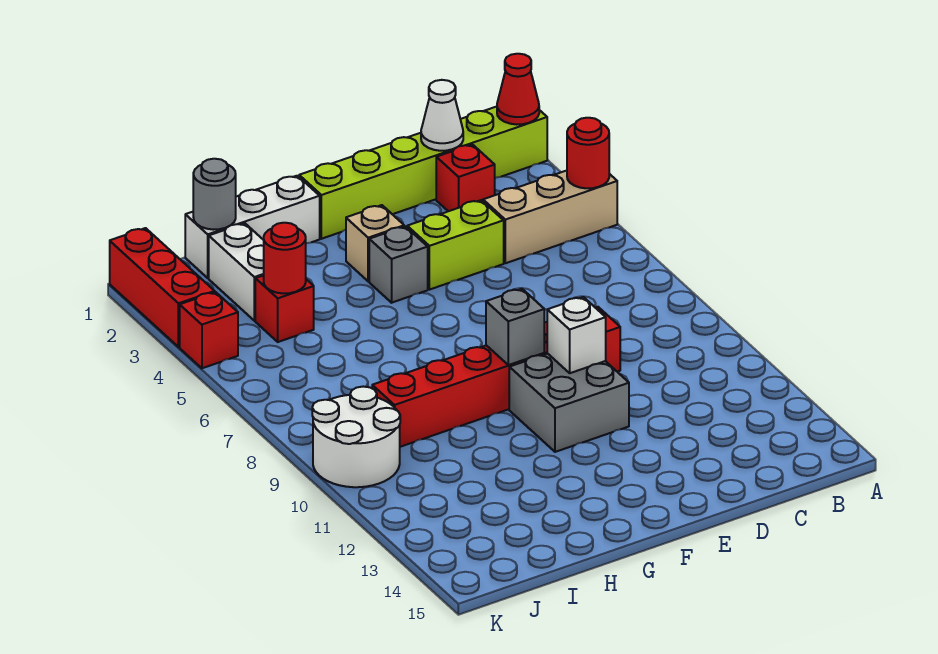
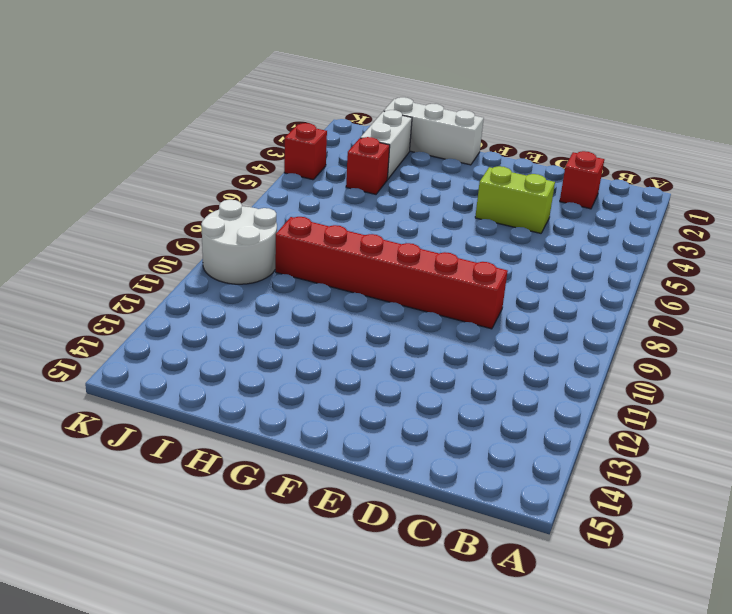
none -> lime 1x6 brick [299,107,547,239]
none -> tan 1x3 brick [483,171,617,263]
none -> grey 2x2 brick [509,354,629,452]

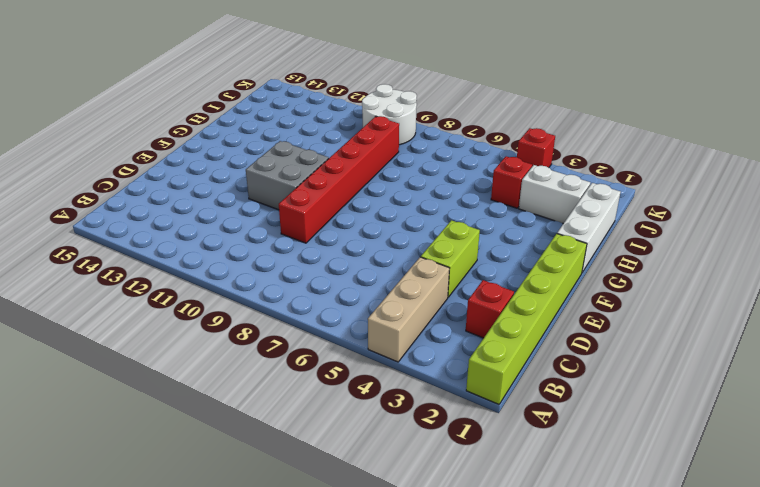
none -> tan 1x1 brick [346,205,404,281]
none -> grey 1x1 brick [369,226,428,303]
none -> red 1x3 brick [110,228,215,347]

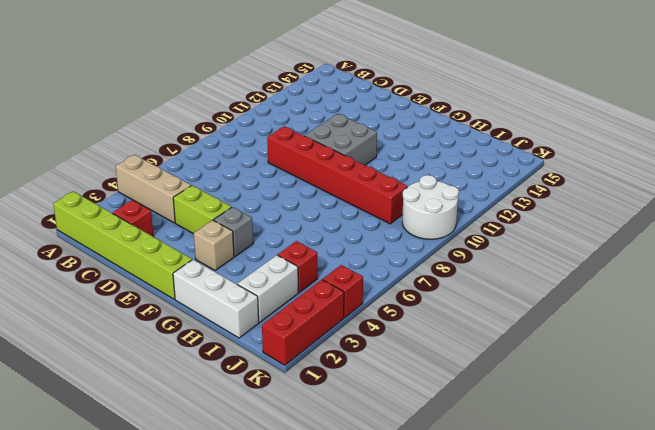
none -> red 1x1 cone [497,54,539,125]
none -> red 1x1 round brick [567,118,609,188]
none -> white 1x1 cone [421,80,463,151]

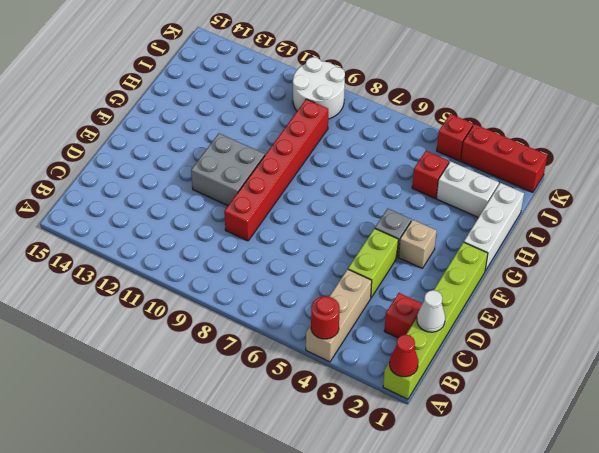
none -> white 1x1 brick [547,297,606,373]
none -> grey 1x1 brick [486,289,544,365]
none -> grey 1x1 round brick [193,159,236,230]

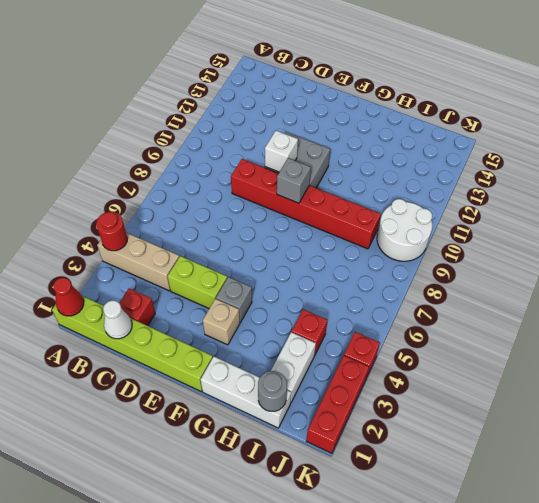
none -> red 1x1 round brick [264,223,306,293]

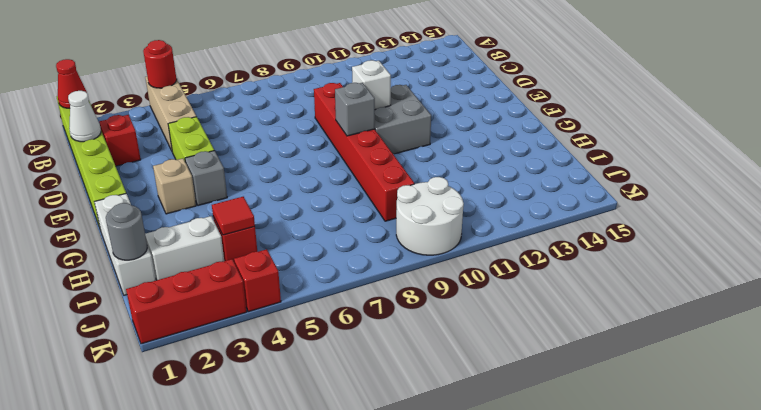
red 1x1 tile [212,197,255,235] -> red 1x1 round brick [264,223,306,293]

